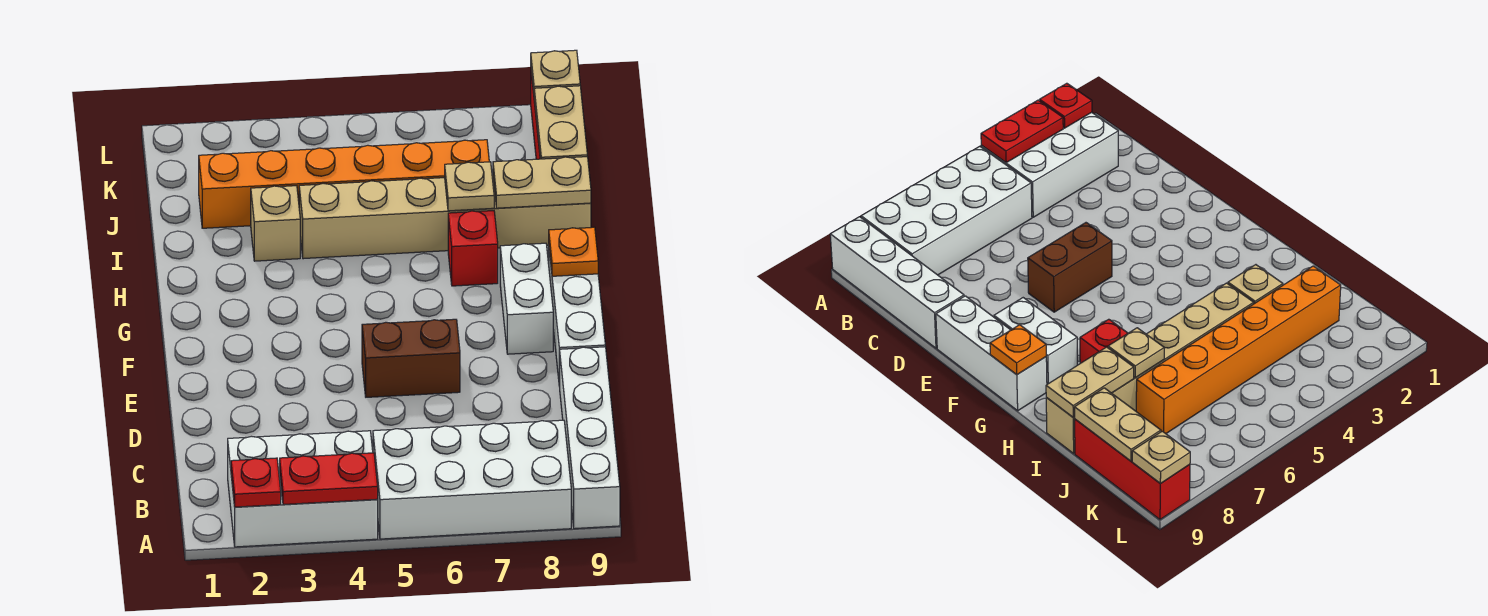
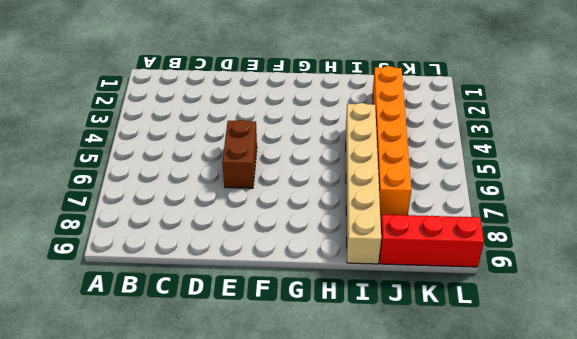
none -> white 2x3 brick [228,431,378,547]
none -> white 2x4 brick [373,420,571,539]
none -> white 1x4 brick [560,347,620,529]

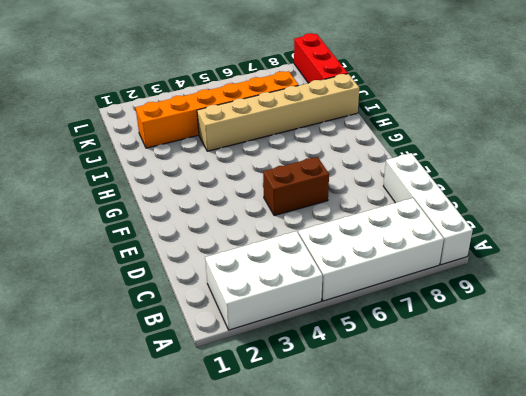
none -> white 1x3 brick [549,251,605,387]
none -> white 1x2 brick [500,243,553,354]
none -> red 1x1 brick [448,211,498,286]

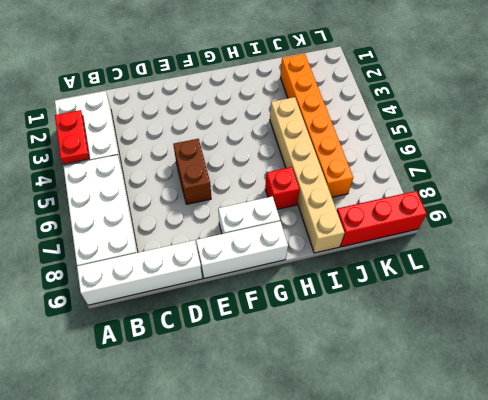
none -> tan 1x1 brick [251,186,300,261]
none -> red 1x1 plate [231,458,281,507]
none -> orange 1x1 plate [549,227,598,276]

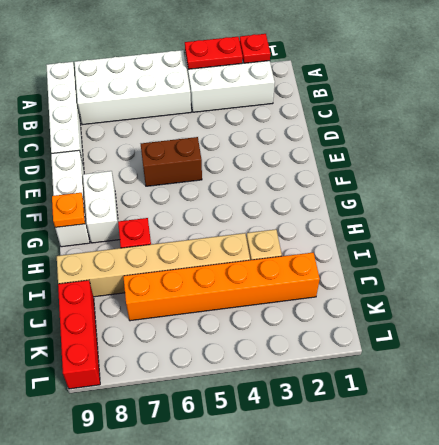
none -> tan 1x1 plate [445,162,494,211]
none -> tan 1x2 plate [493,157,591,208]
none -> tan 1x2 plate [534,86,587,159]

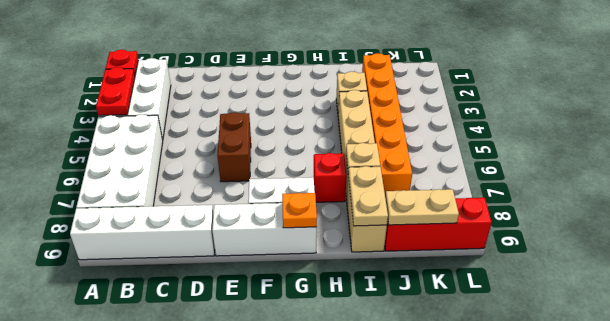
none -> tan 1x1 plate [531,50,580,93]

